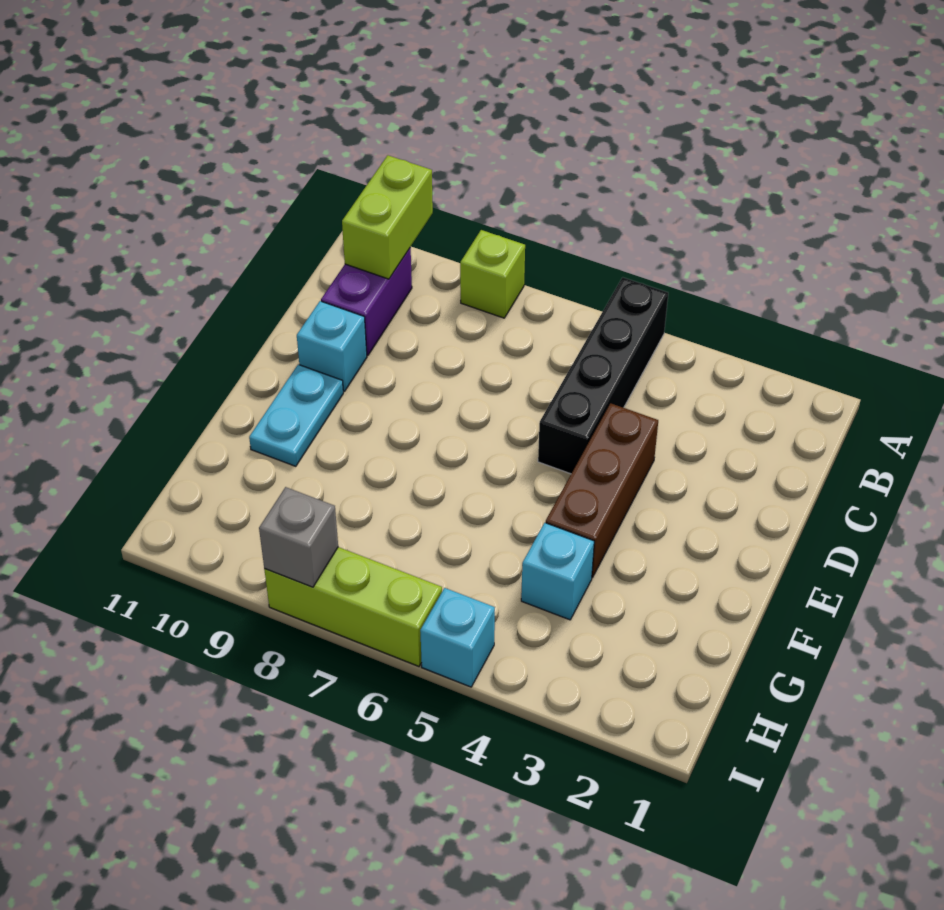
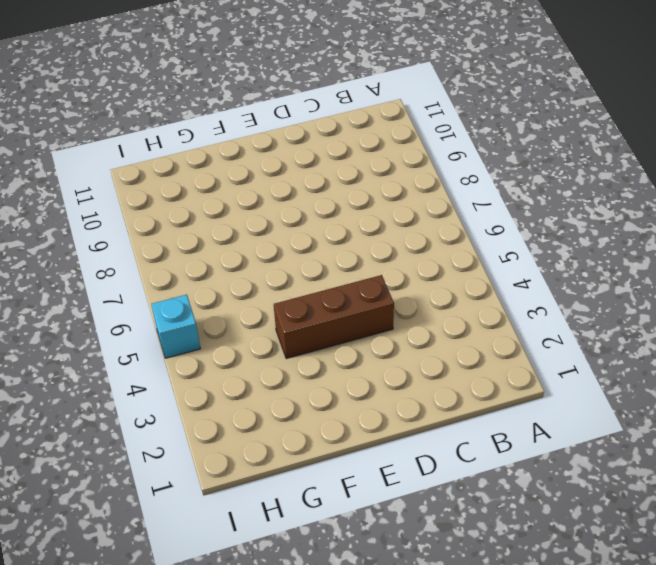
none -> black 1x4 brick [538,277,668,474]
none -> lime 1x1 brick [460,230,525,318]

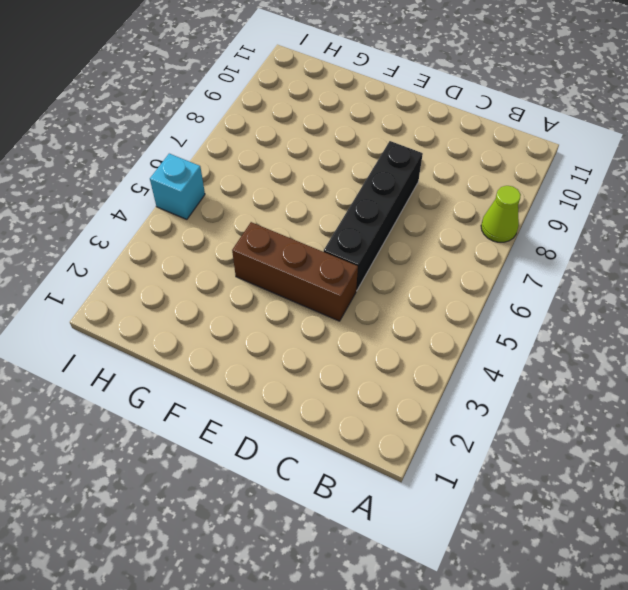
lime 1x1 cone [481,186,521,242] -> lime 1x1 brick [460,230,525,318]
black 1x4 brick [324,141,423,291] -> black 1x4 brick turned to [538,277,668,474]
none -> purple 1x2 brick [321,247,412,356]
none -> cyan 1x1 brick [297,301,367,392]

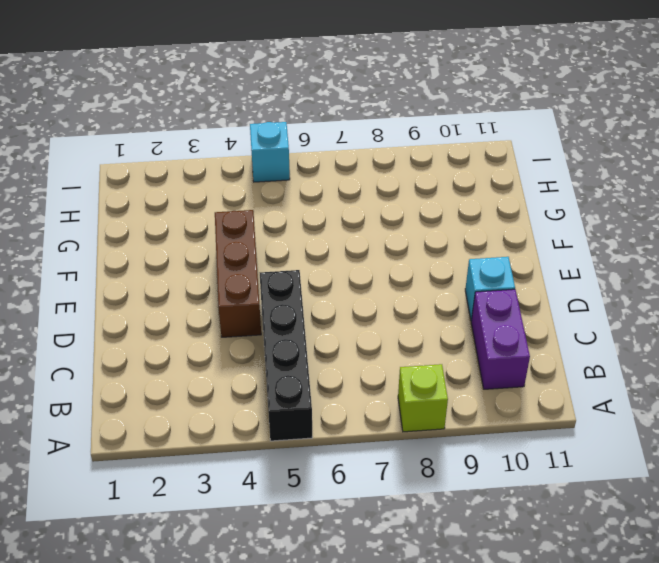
none -> cyan 1x2 plate [249,365,343,466]
none -> cyan 1x1 brick [521,523,594,620]

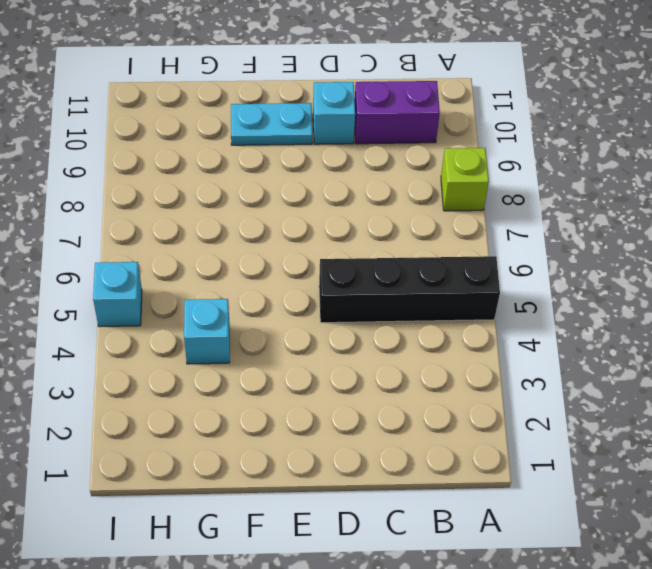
none -> brown 1x3 brick [546,403,658,578]
none -> lime 1x3 brick [264,547,442,666]

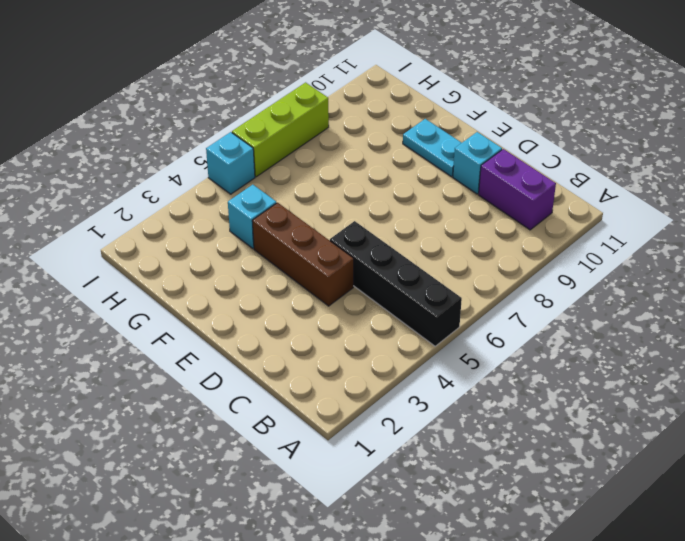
none -> lime 1x1 brick [460,230,525,318]
none -> lime 1x2 brick [342,155,433,279]

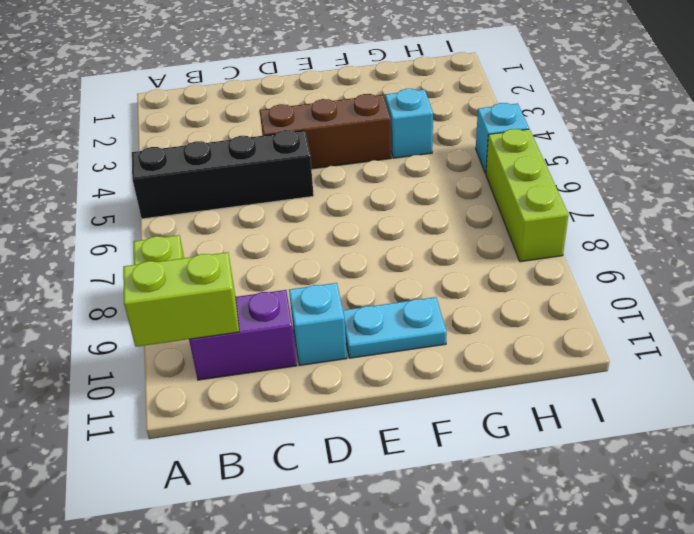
none -> grey 1x1 brick [259,487,338,587]

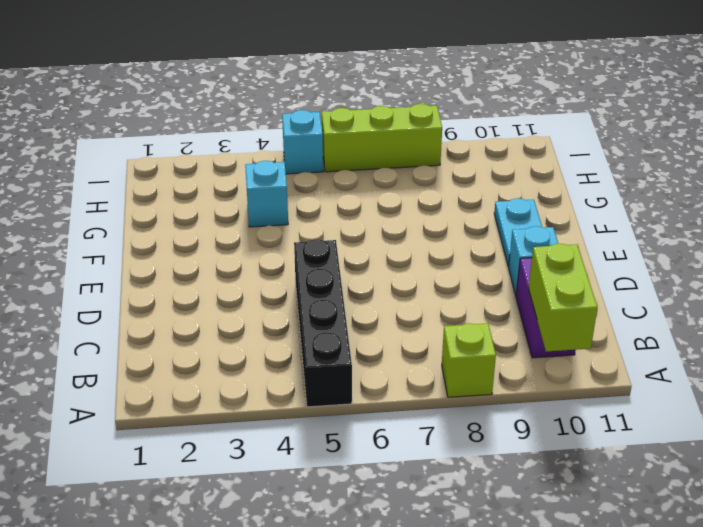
none -> brown 1x3 brick [546,403,658,578]
none -> grey 1x1 brick [259,487,338,587]

